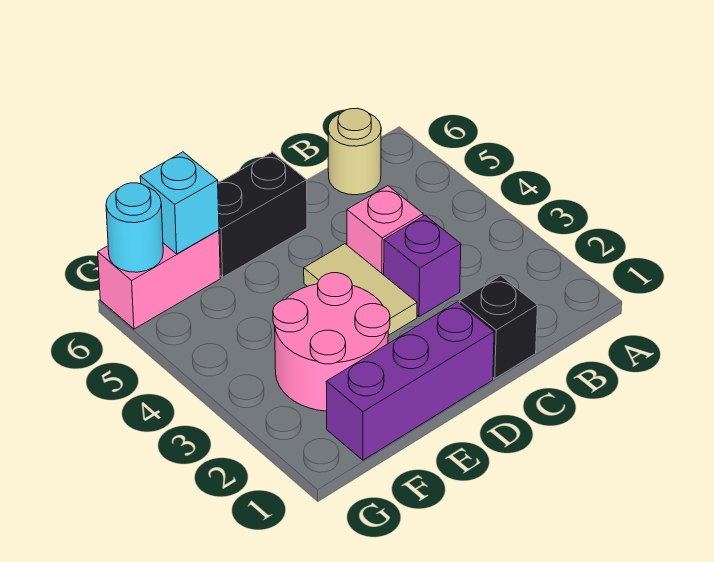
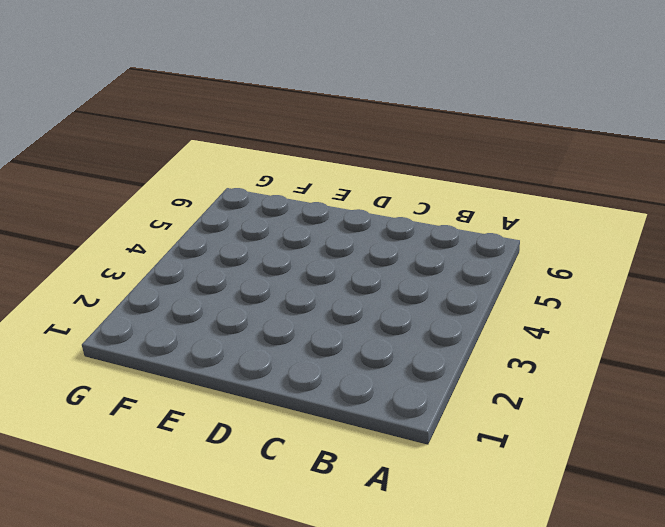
none -> tan 1x1 round brick [328,108,381,195]
none -> black 1x1 brick [460,276,538,379]

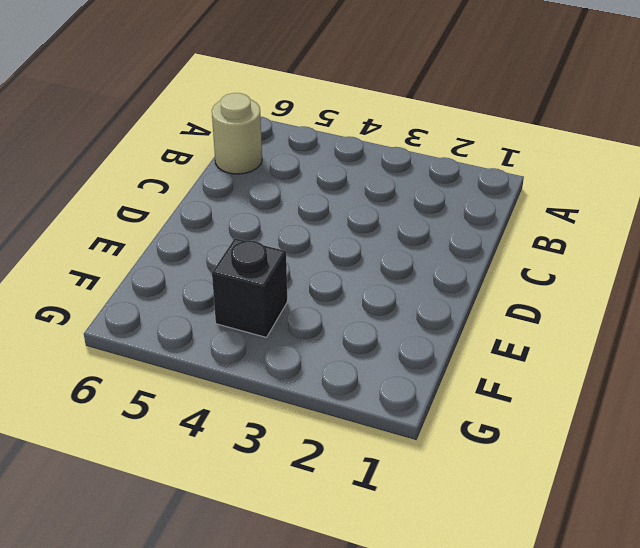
black 1x1 brick [212,238,287,337] -> black 1x1 brick moved to [460,276,538,379]
none -> purple 1x1 brick [384,215,461,317]
none -> pink 1x1 brick [347,186,423,275]

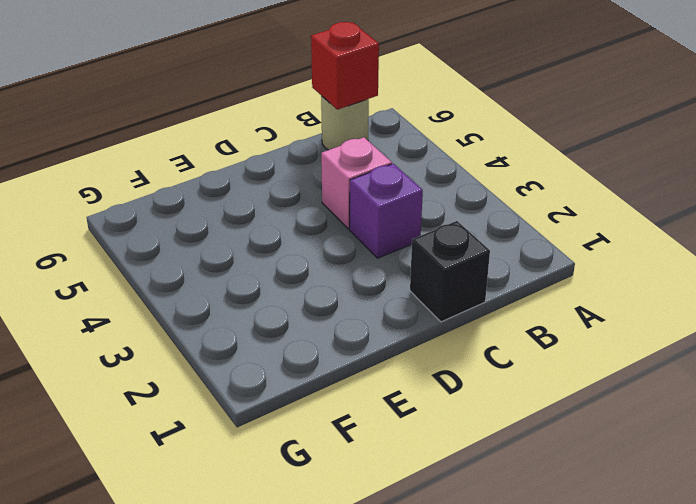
red 1x1 brick [311,22,379,110] -> none
none -> purple 1x3 brick [326,302,494,460]
none -> tan 1x2 tile [304,244,417,335]

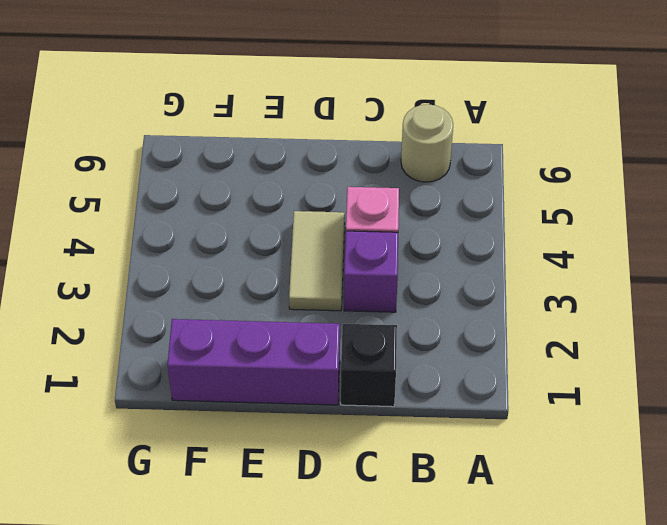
none -> black 1x2 brick [218,152,307,277]
none -> pink 2x2 round brick [273,273,390,411]

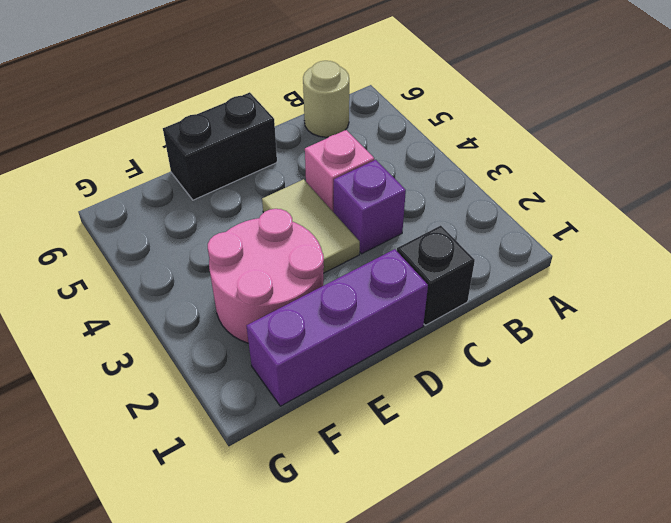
none -> pink 1x2 brick [98,230,220,329]
none -> cyan 1x1 brick [140,152,219,254]

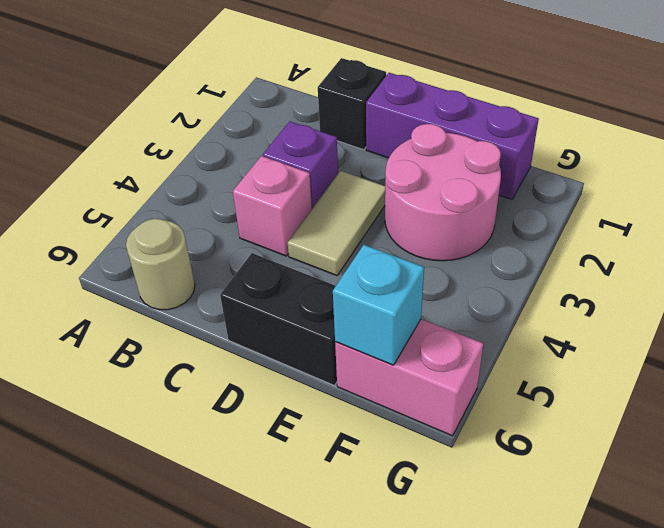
none -> cyan 1x1 round brick [106,183,163,272]

